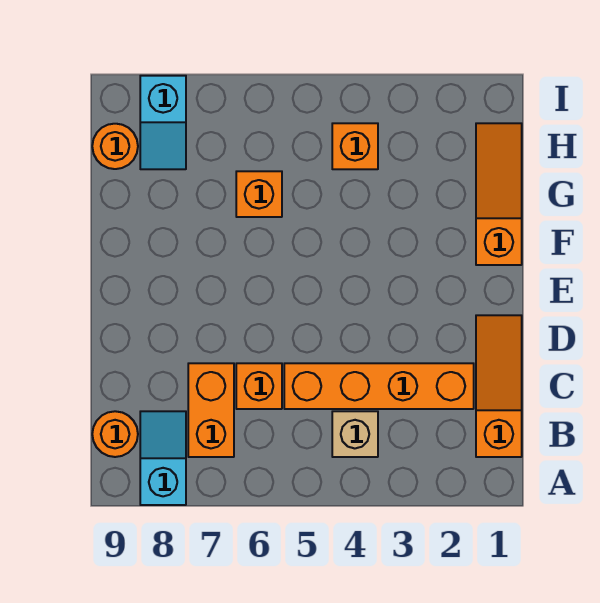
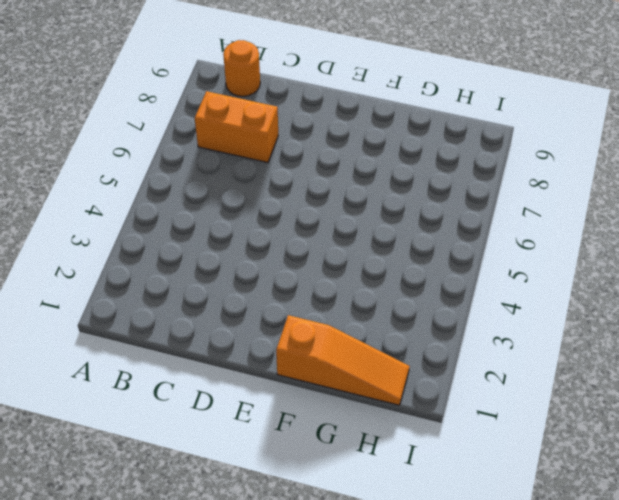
none -> cyan 1x2 slope [140,411,186,505]
none -> orange 1x3 slope [476,315,522,457]
none -> tan 1x1 brick [332,411,378,457]

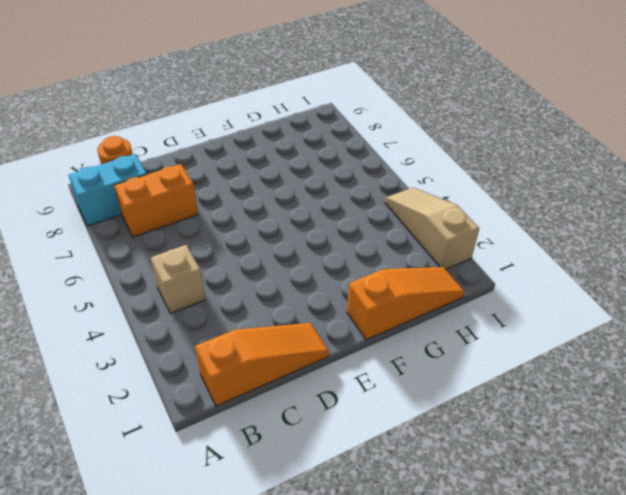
cyan 1x2 brick [69,154,147,226] -> cyan 1x2 slope [140,411,186,505]
tan 1x3 slope [385,188,479,269] -> none
none -> orange 1x4 brick [284,363,474,409]
none -> orange 1x1 brick [236,363,282,409]
none -> orange 1x1 brick [236,171,282,217]

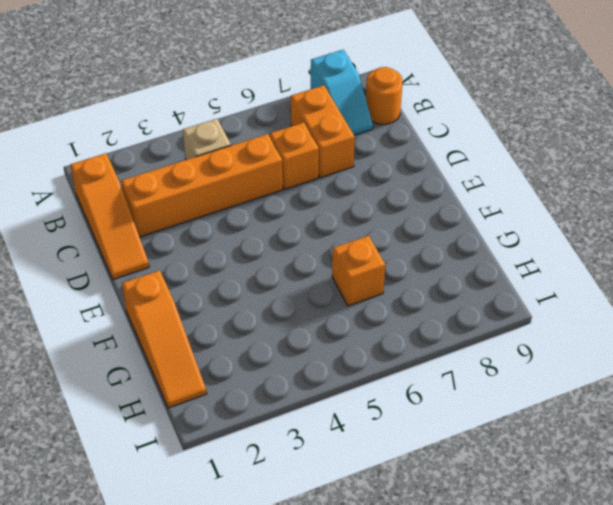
none -> orange 1x1 brick [332,123,378,169]
none -> cyan 1x2 slope [140,76,186,169]
none -> orange 1x1 round brick [92,124,138,169]

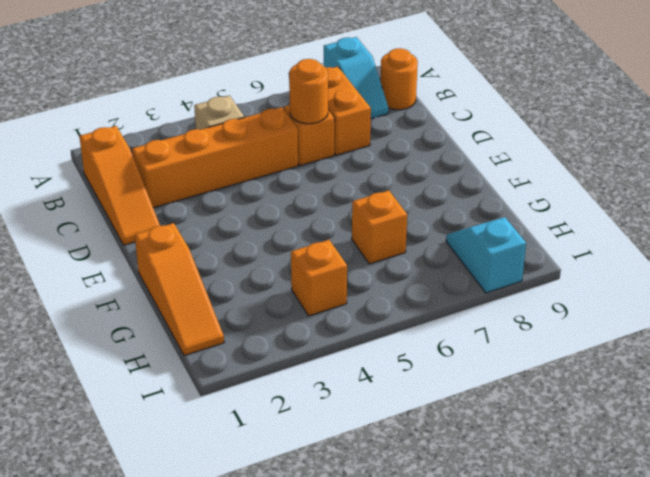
orange 1x1 round brick [289,59,328,124] -> orange 1x1 round brick moved to [92,124,138,169]

